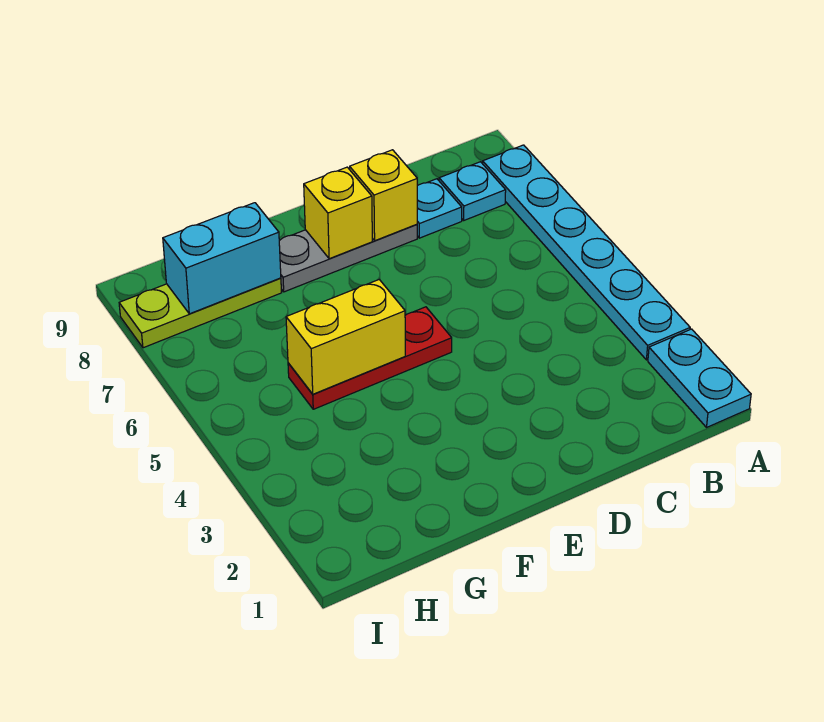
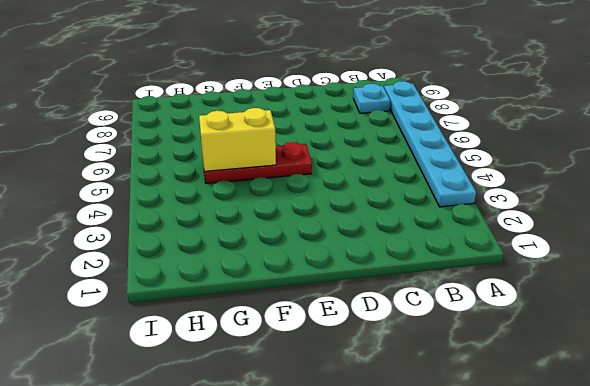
none -> cyan 1x2 plate [648,329,751,427]
none -> cyan 1x1 plate [417,179,462,238]

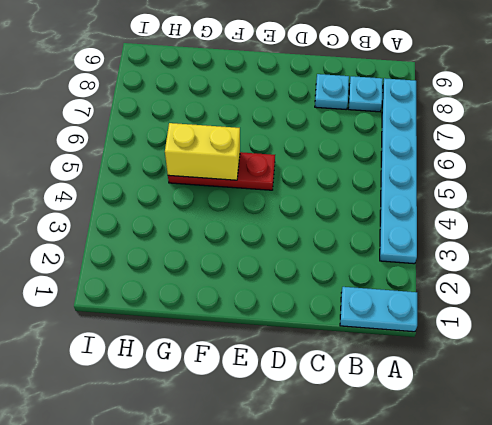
cyan 1x2 plate [340,287,417,332] -> cyan 1x2 plate turned to [648,329,751,427]
none -> grey 1x3 plate [279,224,417,292]
none -> lime 1x3 plate [119,278,282,348]

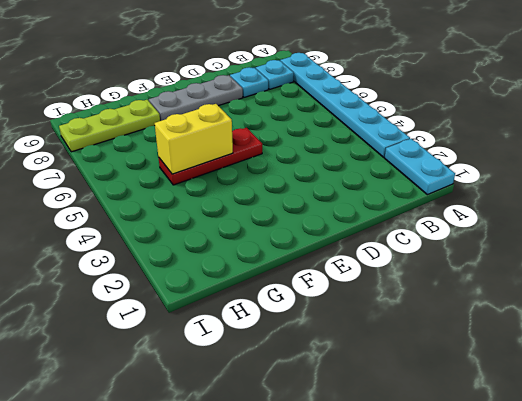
none -> yellow 1x1 brick [350,150,417,241]
none -> yellow 1x1 brick [304,167,372,259]

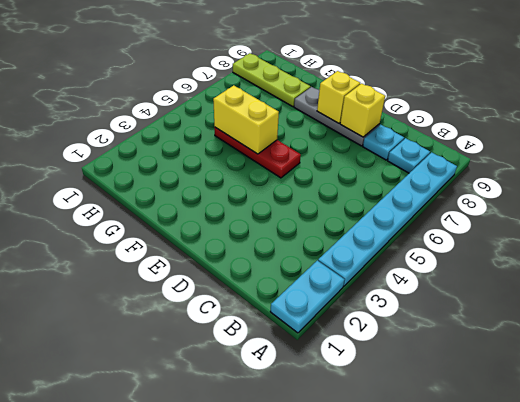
none -> cyan 1x2 brick [163,203,281,314]

